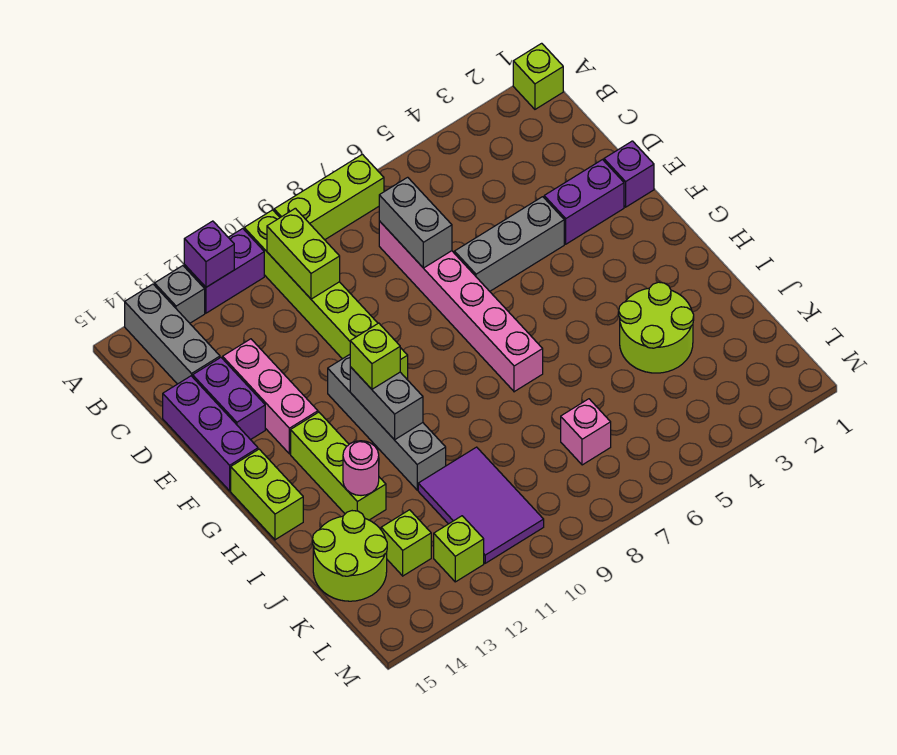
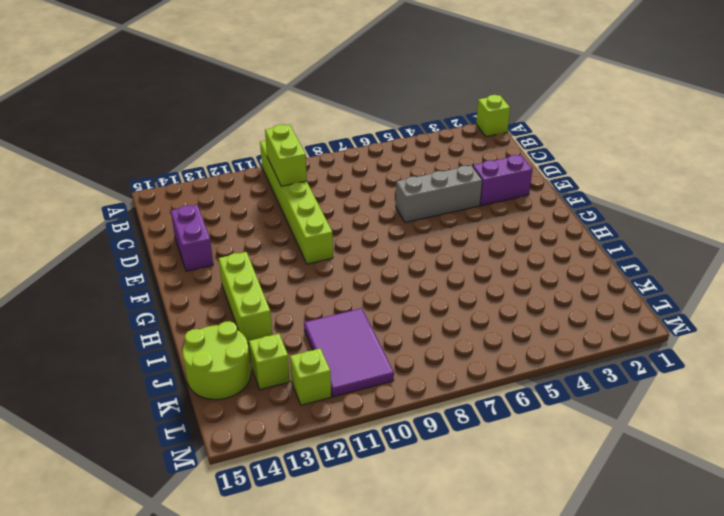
none -> lime 1x3 brick [274,154,384,240]
none -> purple 1x2 brick [184,229,264,313]
none -> grey 1x1 brick [155,266,205,323]

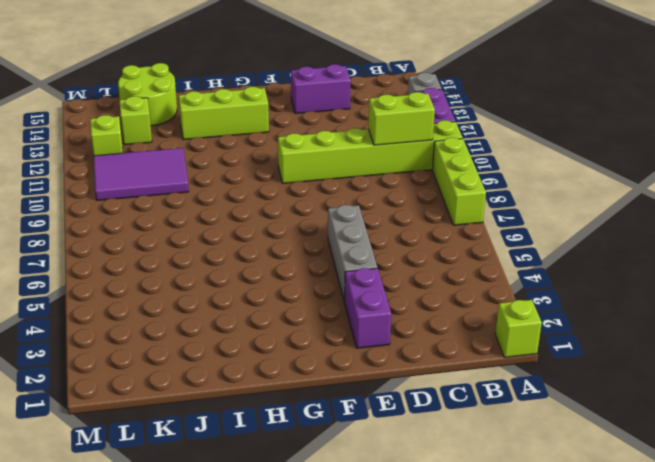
none -> grey 1x3 brick [125,284,220,384]
none -> pink 1x6 brick [379,221,543,392]
none -> pink 1x3 brick [223,339,318,454]

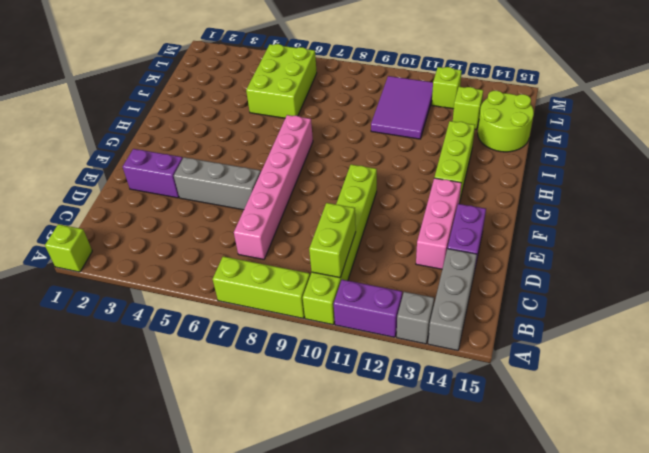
lime 2x3 brick [246,44,317,118] -> none
none -> purple 1x3 brick [163,376,258,491]
none -> purple 1x1 brick [604,141,654,207]
none -> grey 1x4 brick [328,355,446,490]

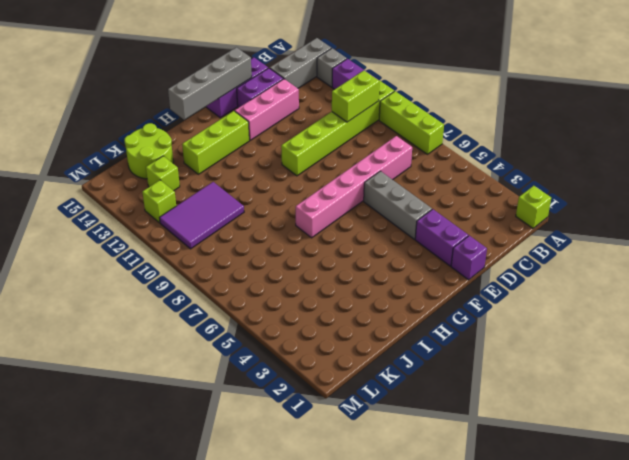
grey 1x4 brick [168,47,252,120] -> grey 1x4 brick moved to [328,355,446,490]
none -> lime 1x2 brick [231,449,303,540]
none -> lime 2x2 round brick [619,282,694,373]
none -> pink 1x1 brick [561,399,611,465]

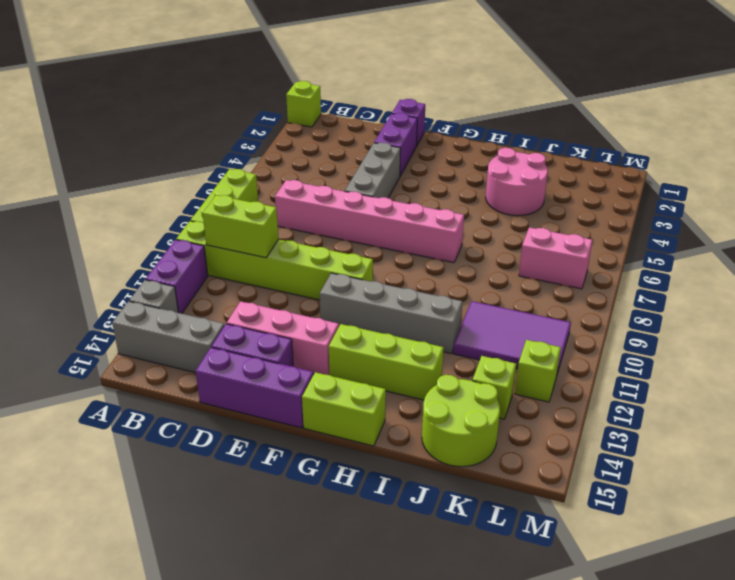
pink 2x2 round brick [486,148,548,216] -> lime 2x2 round brick [619,282,694,373]
pink 1x2 brick [519,227,592,289] -> pink 1x1 brick [561,399,611,465]
none -> purple 1x1 brick [184,221,234,287]
none -> grey 1x2 brick [379,177,452,268]
none -> grey 1x2 brick [350,367,423,440]

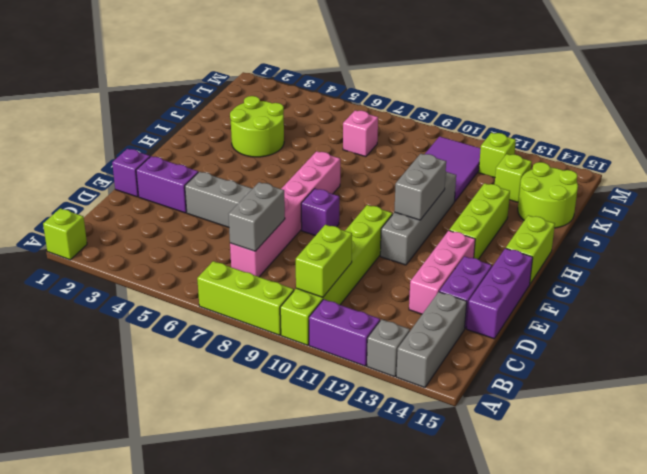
purple 1x1 brick [301,189,339,236] -> purple 1x1 brick moved to [184,221,234,287]
none -> pink 1x1 round brick [343,441,379,496]
none -> lime 1x1 brick [350,323,400,389]

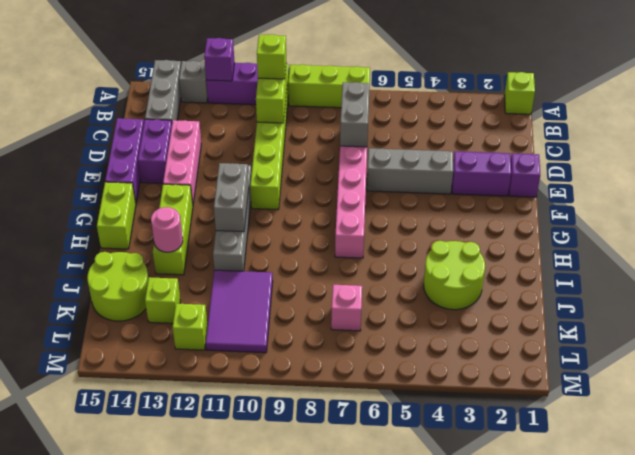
lime 1x1 brick [257,34,286,79] -> lime 1x1 brick moved to [350,323,400,389]

